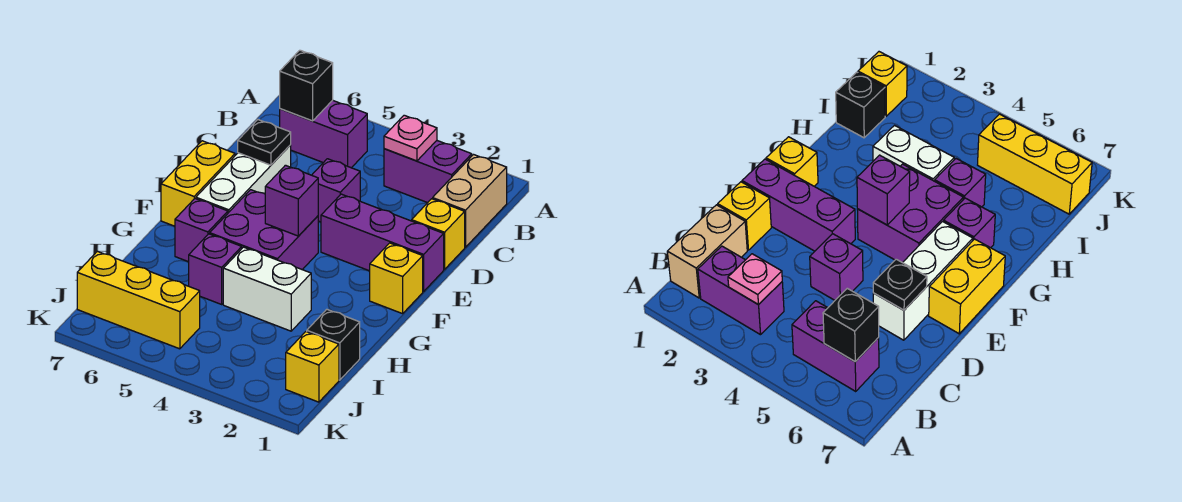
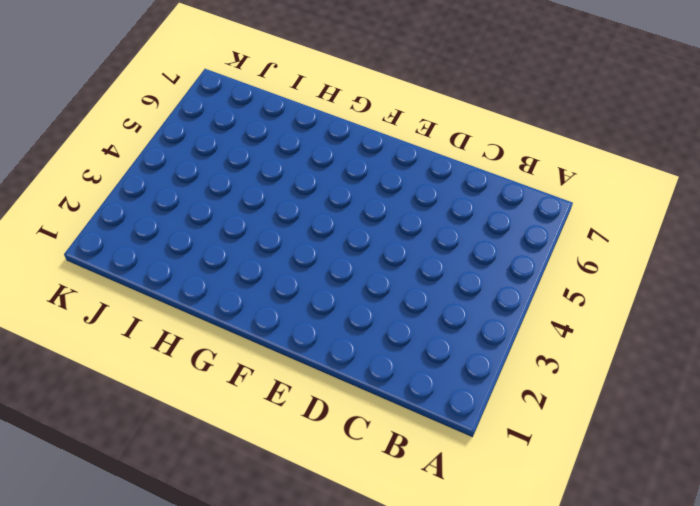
none -> tan 1x2 brick [433,155,507,247]
none -> purple 1x2 brick [384,141,472,203]
none -> purple 1x2 brick [280,100,367,168]

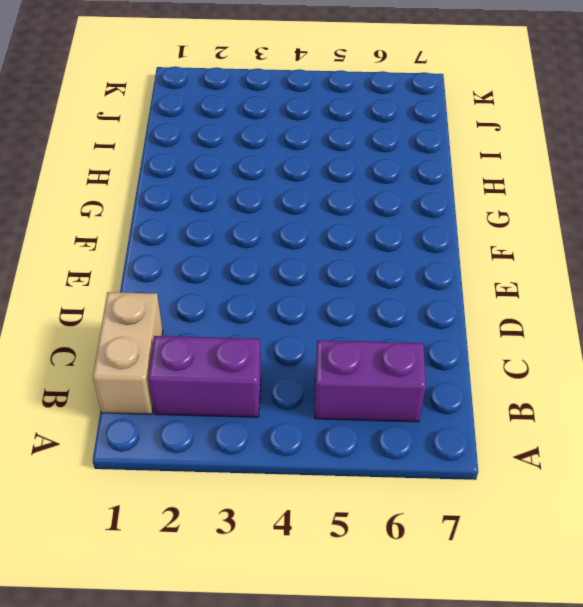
none -> yellow 1x1 brick [412,199,465,269]
none -> purple 1x1 brick [312,159,360,222]
none -> white 1x3 brick [196,145,291,213]

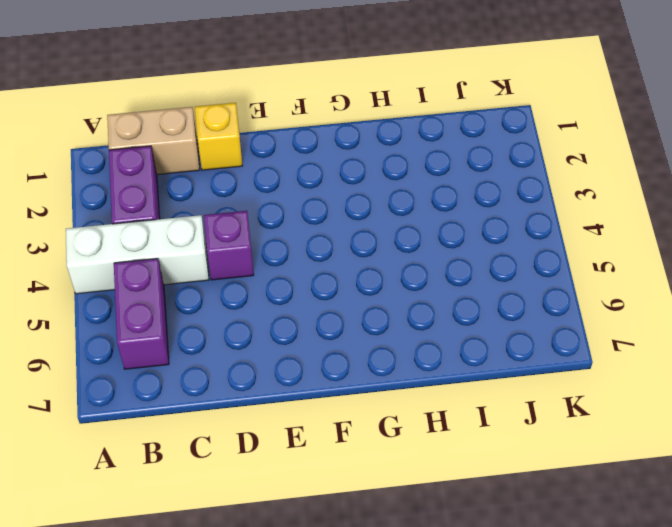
white 1x3 brick [66,215,209,294] -> white 1x3 brick moved to [196,145,291,213]
none -> purple 1x3 brick [321,194,444,291]
none -> yellow 1x2 brick [161,141,235,226]
none -> yellow 1x1 brick [370,243,423,314]

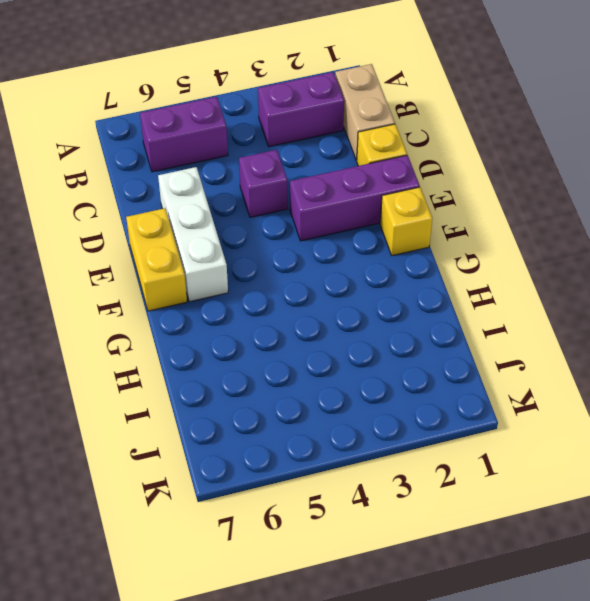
none -> purple 2x2 brick [210,190,318,270]
none -> purple 1x1 brick [175,199,228,262]
none -> white 1x2 brick [223,247,311,331]

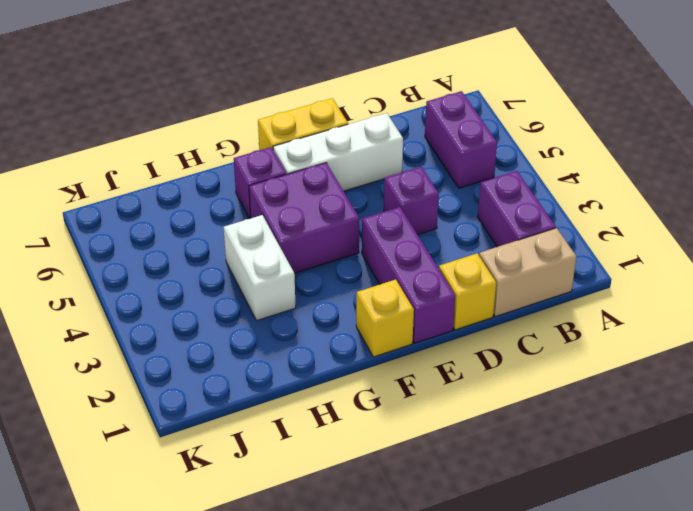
none -> purple 1x1 brick [189,234,242,304]
none -> black 1x1 brick [307,309,360,380]
none -> yellow 1x1 brick [286,332,339,402]

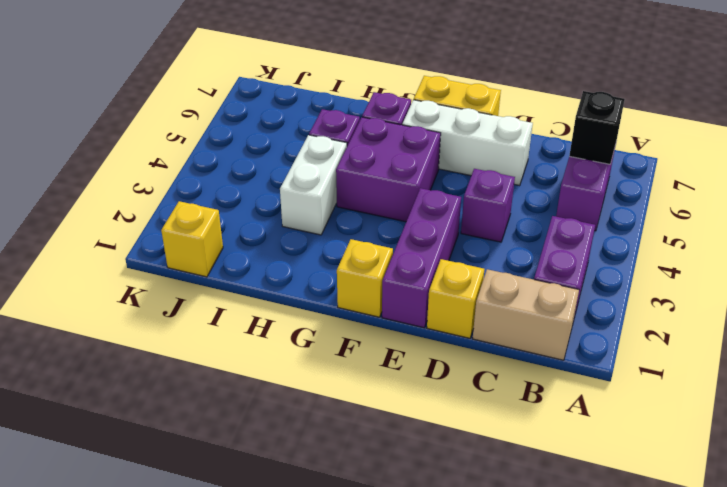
none -> black 1x1 brick [307,309,360,380]
none -> yellow 1x3 brick [77,251,200,349]
none -> pink 1x1 plate [384,115,437,161]

